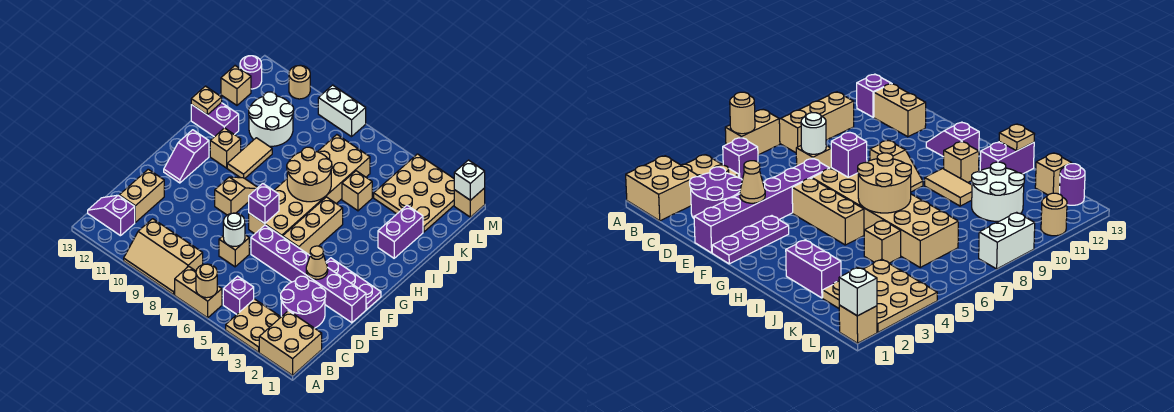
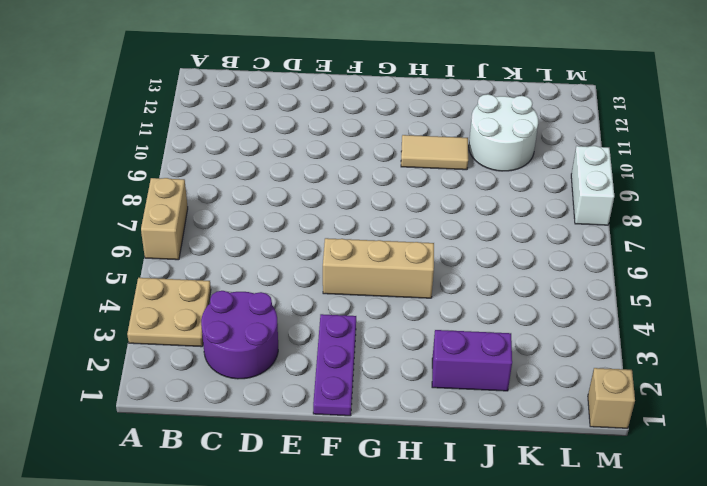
none -> tan 2x2 brick [259,311,322,375]
none -> tan 2x3 slope [124,219,203,295]
none -> purple 1x1 brick [223,276,254,314]
none -> purple 1x2 slope [88,195,135,236]

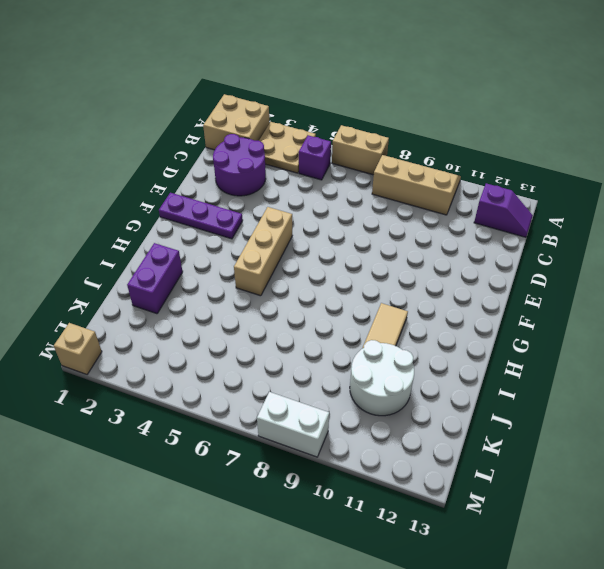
none -> tan 1x2 brick [119,169,164,222]
none -> tan 1x1 brick [219,235,249,267]
none -> purple 1x6 brick [251,225,366,323]
none -> tan 2x6 brick [249,135,370,237]

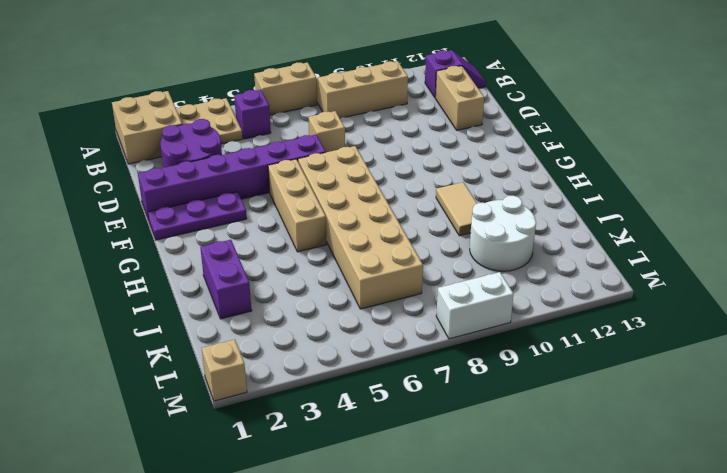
none -> tan 1x2 slope [215,177,258,215]
none -> purple 1x2 slope [164,130,209,183]
none -> tan 1x1 brick [210,128,241,168]
none -> purple 1x2 brick [191,103,239,137]

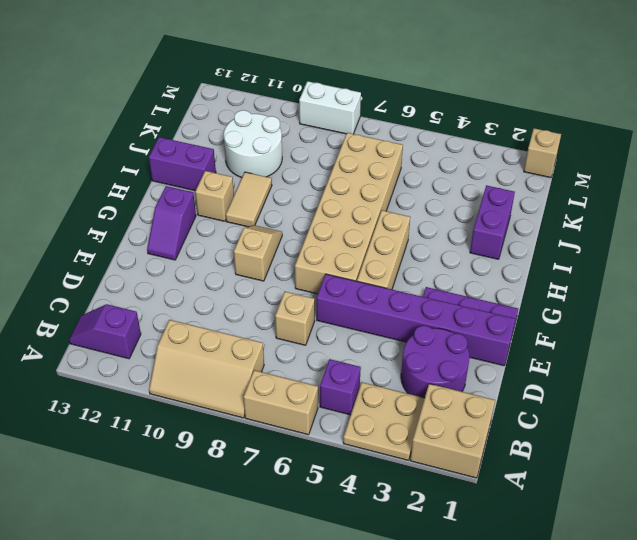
none -> tan 1x2 brick [119,169,164,222]
none -> tan 1x1 brick [342,171,372,211]
none -> tan 3x3 plate [374,154,454,232]
none -> tan 1x1 brick [221,66,251,105]

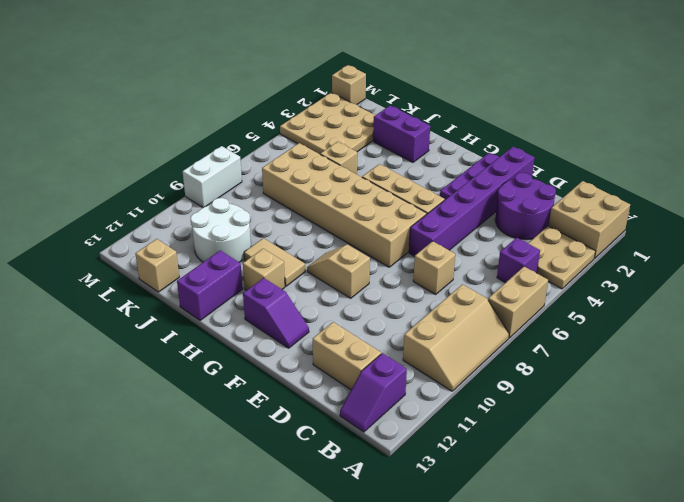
none -> purple 1x1 round brick [240,56,262,89]
none -> tan 1x1 round brick [289,65,310,99]
none -> tan 1x1 round brick [196,264,217,298]
none -> white 1x1 round brick [223,213,245,247]

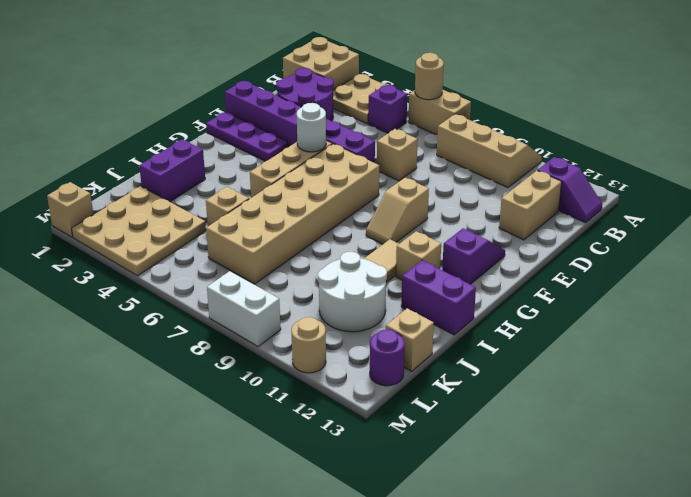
white 1x1 round brick [297,103,326,152] -> white 1x1 round brick moved to [223,213,245,247]
none -> tan 1x1 cone [306,246,328,279]
none -> purple 1x1 brick [249,184,279,224]
none -> tan 2x2 round brick [287,147,332,202]
none -> tan 1x1 plate [191,86,222,115]

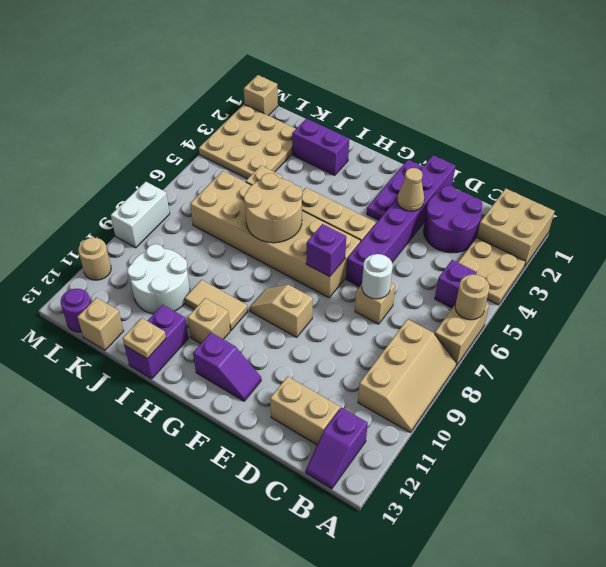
none -> white 1x1 brick [454,160,485,200]

